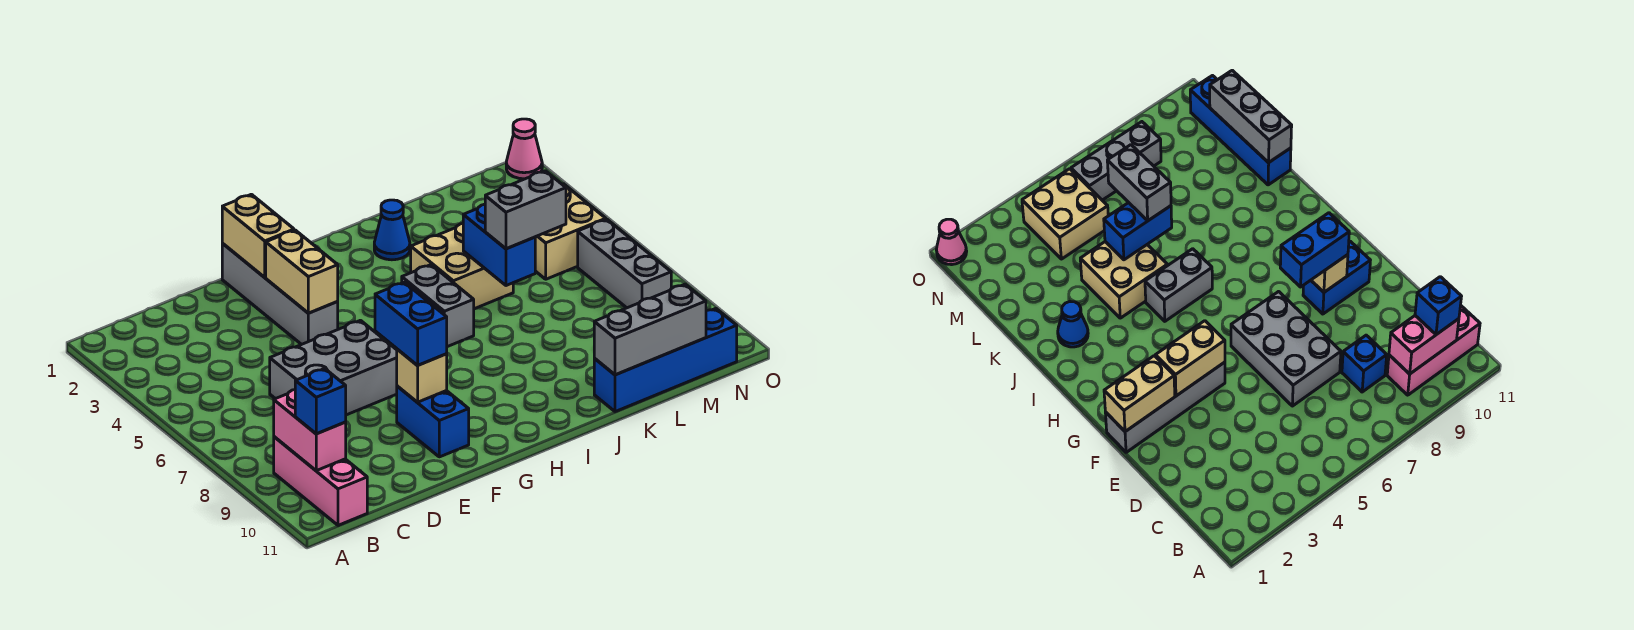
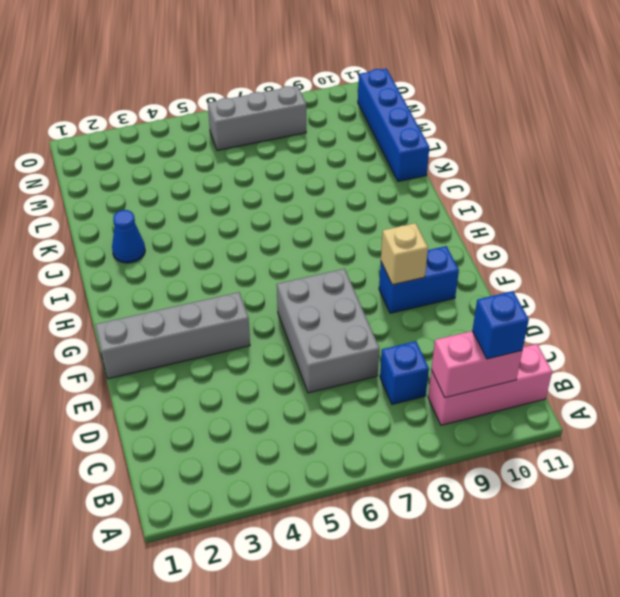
none -> grey 1x2 brick [402,265,474,347]
none -> tan 2x2 brick [411,224,513,309]
none -> tan 2x2 brick [535,184,606,279]

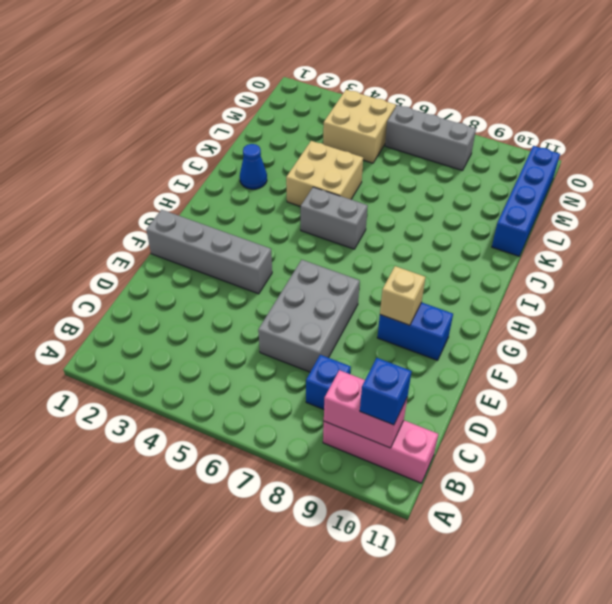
none -> pink 1x1 cone [506,119,542,179]
none -> tan 1x2 brick [222,194,294,277]
none -> tan 1x2 brick [266,230,338,313]

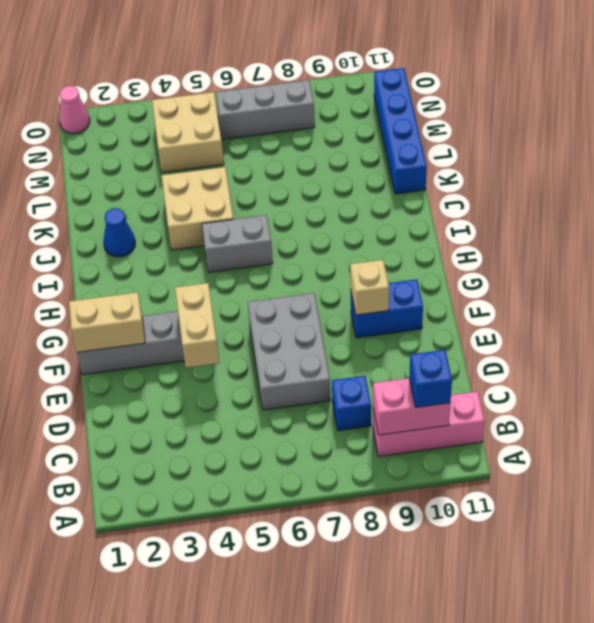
tan 1x2 brick [175,283,219,368] -> tan 1x2 brick turned to [266,230,338,313]
none -> blue 1x2 brick [463,204,535,286]
none -> grey 1x3 brick [594,284,706,375]
none -> blue 1x2 brick [375,282,447,366]

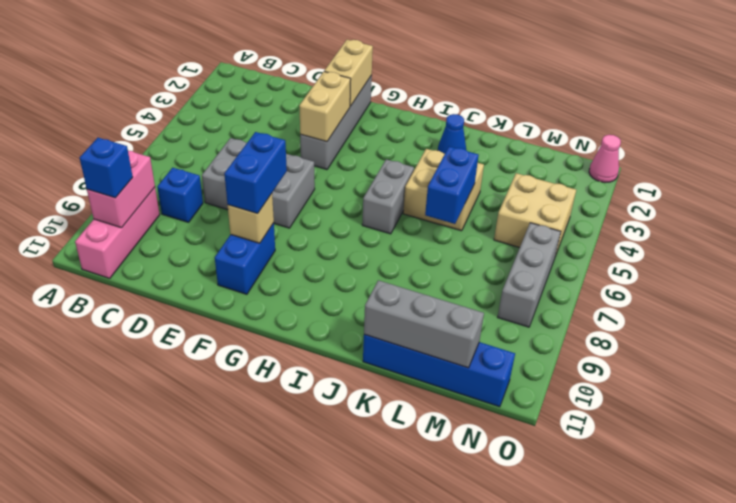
none -> grey 1x2 brick [485,171,566,249]

